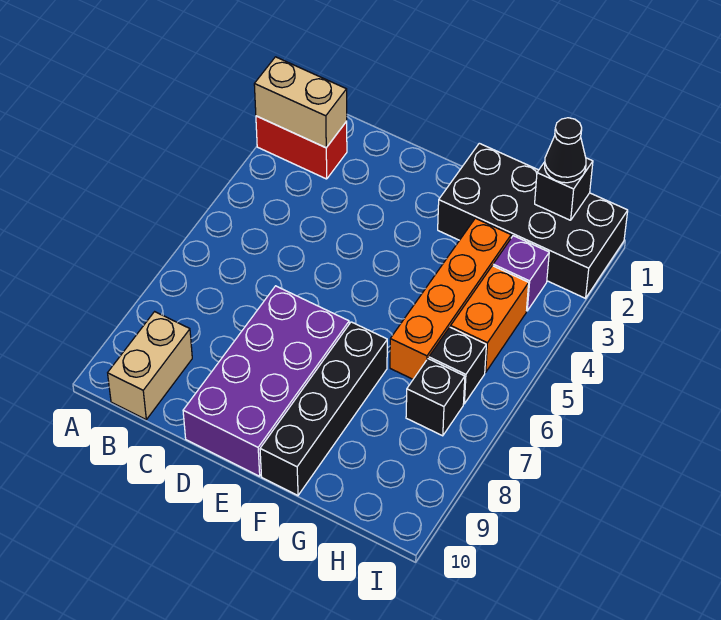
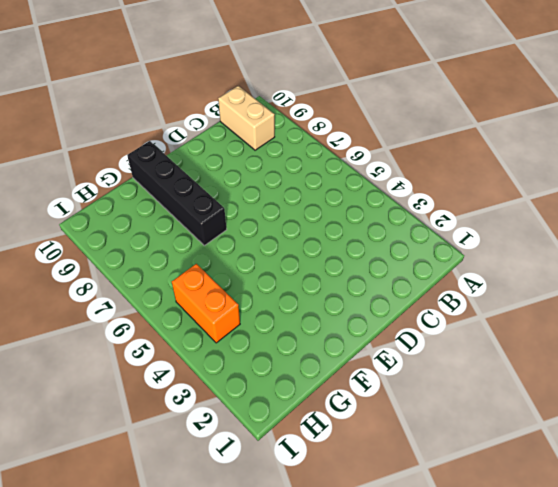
none -> red 1x2 brick [256,116,347,179]
none -> purple 2x4 brick [183,286,349,476]
none -> black 2x4 brick [438,143,628,298]

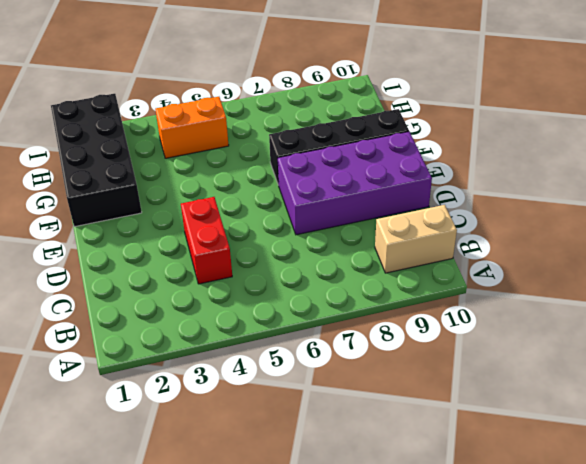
red 1x2 brick [181,197,232,284] -> red 1x2 brick moved to [256,116,347,179]
none -> orange 1x4 brick [390,218,511,379]
none -> purple 1x1 brick [493,236,549,311]
none -> black 1x1 brick [429,327,486,404]

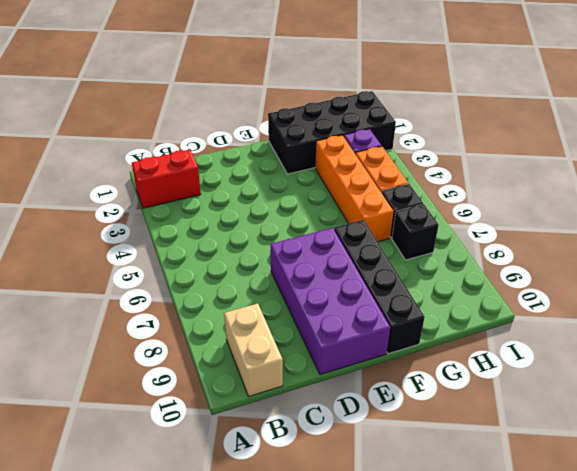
none -> tan 1x2 brick [254,57,347,148]
none -> black 1x1 brick [535,158,593,220]
none -> black 1x1 cone [545,118,586,183]

